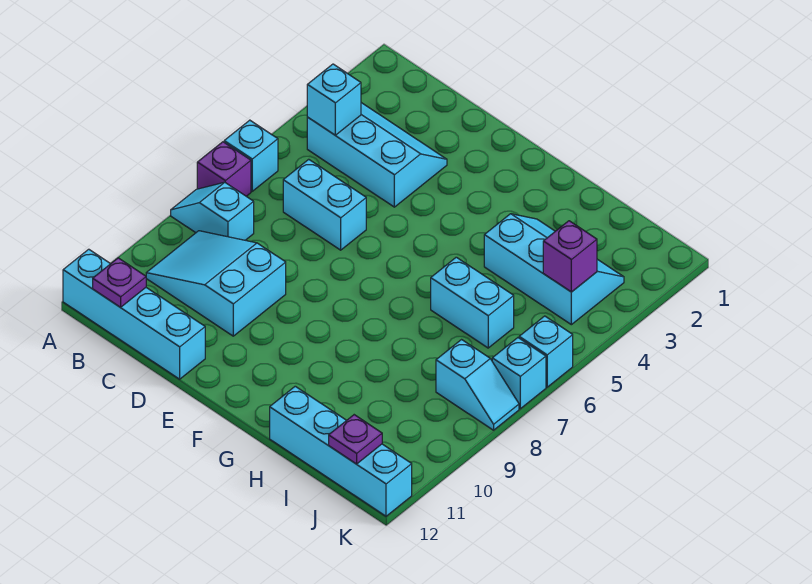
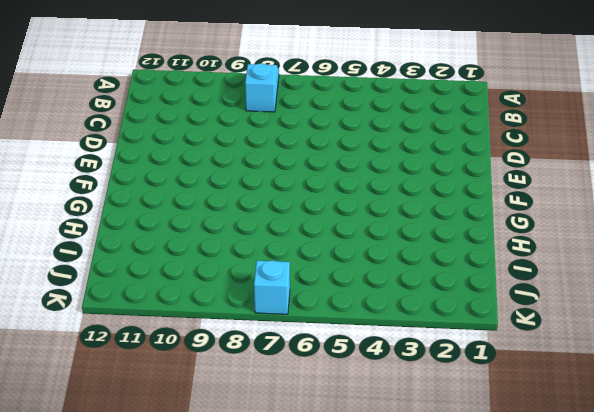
none -> cyan 1x1 brick [224,120,278,191]
none -> purple 1x1 brick [197,142,251,196]
none -> cyan 1x4 brick [63,249,205,379]

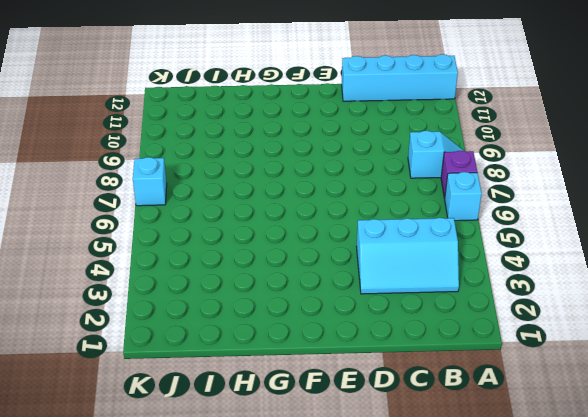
none -> cyan 2x3 slope [146,231,286,336]
none -> cyan 1x2 brick [283,159,366,250]
none -> cyan 2x3 slope [484,214,624,325]

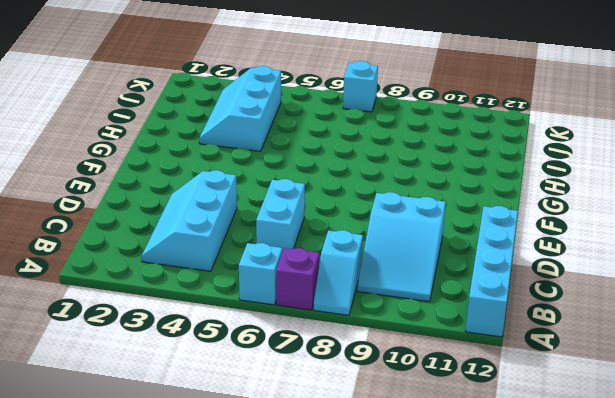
none -> cyan 1x2 brick [431,257,514,348]
none -> cyan 1x4 brick [270,386,412,516]
none -> cyan 1x2 slope [436,340,519,430]

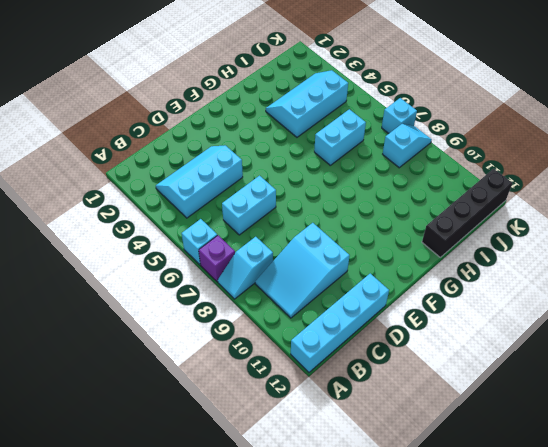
black 1x4 brick [422,169,512,257] -> cyan 1x4 brick [270,386,412,516]
none -> cyan 1x1 brick [519,316,573,387]
none -> cyan 1x1 brick [307,64,361,135]
none -> purple 1x1 plate [93,258,146,307]

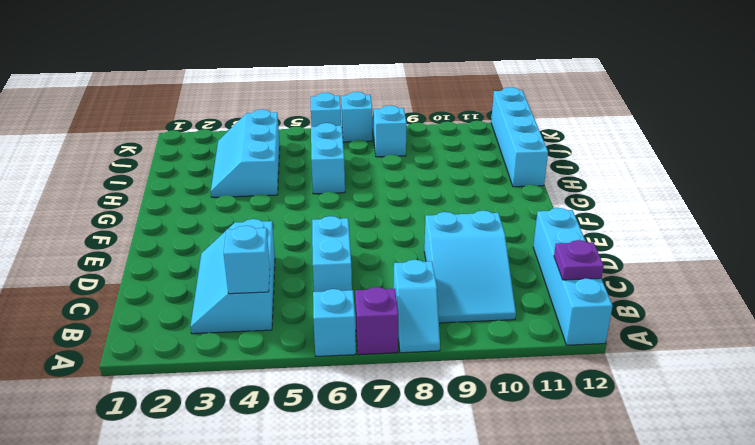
none -> purple 1x1 brick [543,221,597,292]
none -> purple 1x1 plate [329,415,382,464]

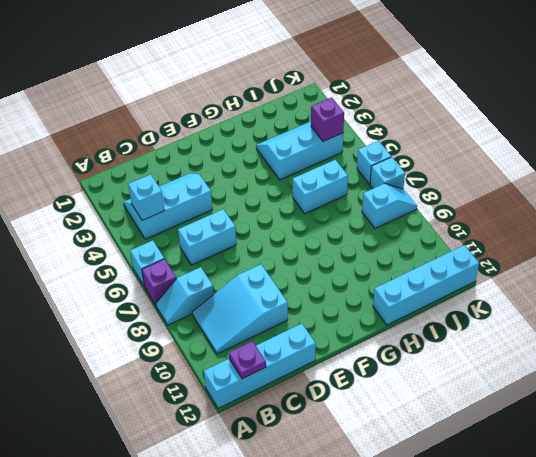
none -> purple 1x1 plate [329,415,382,464]

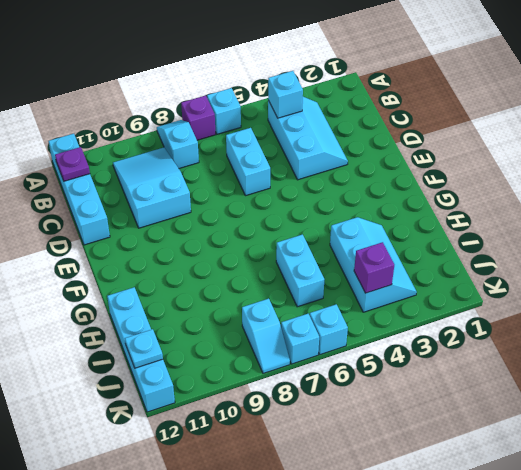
cyan 1x1 plate [125,329,163,368] -> purple 1x1 plate [329,415,382,464]

